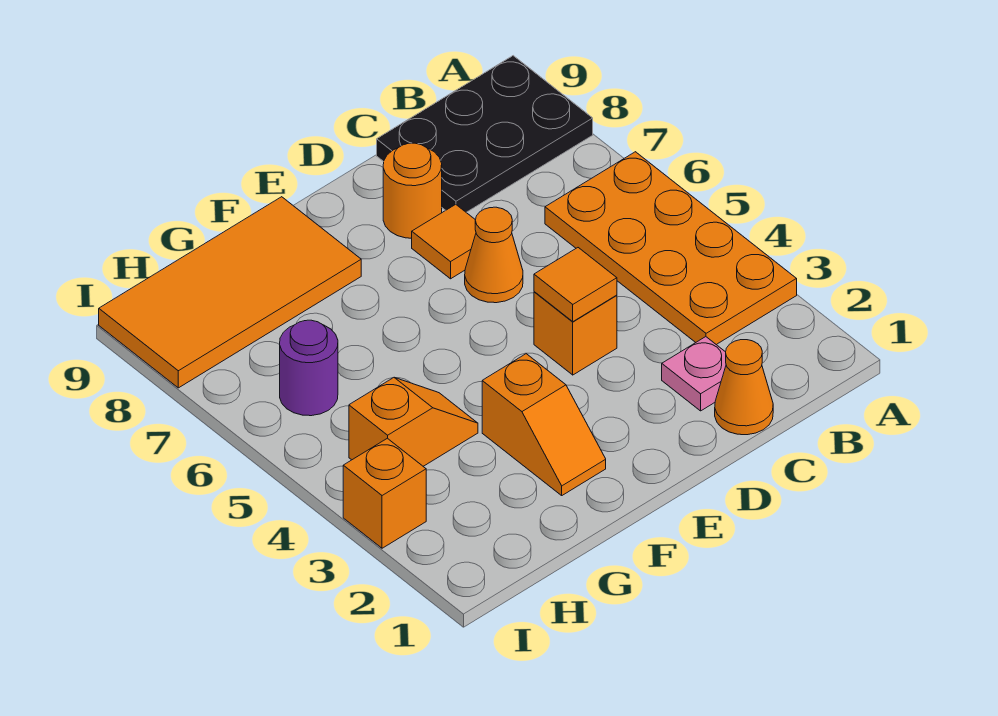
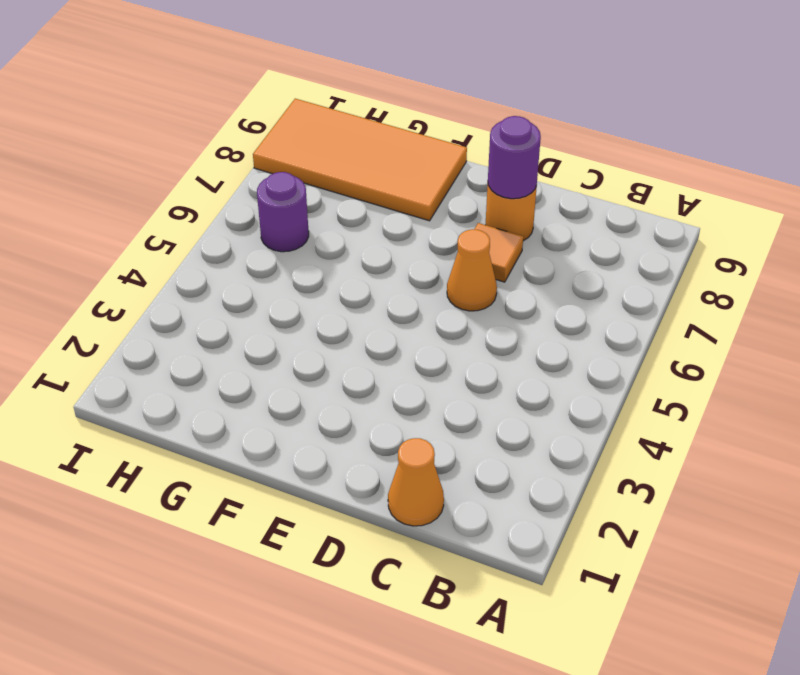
purple 1x1 round brick [488,116,541,199] -> none
none -> orange 2x4 plate [545,152,797,345]
none -> black 2x3 plate [377,56,593,212]
none -> pink 1x1 plate [662,337,726,411]

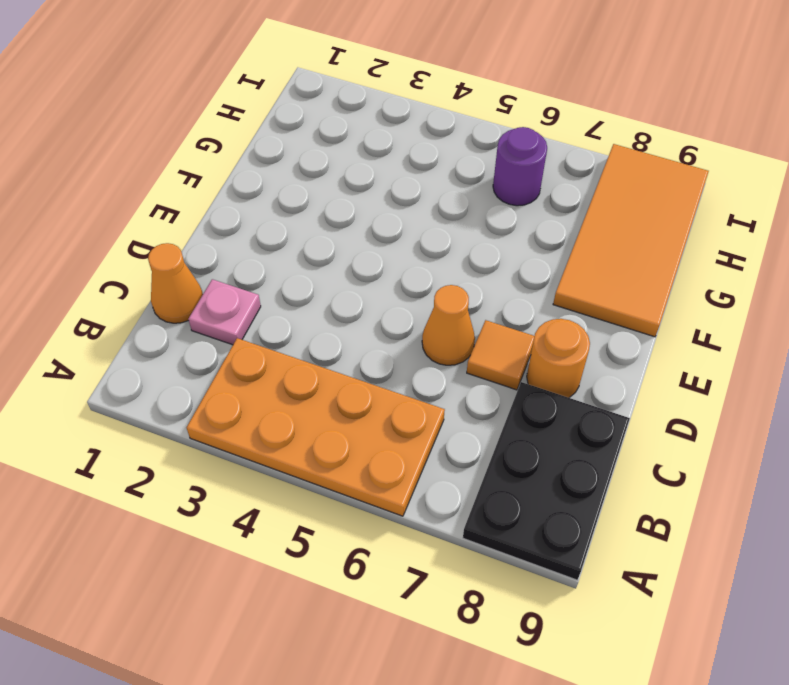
none -> orange 1x1 brick [534,292,617,375]
none -> orange 1x2 slope [482,354,606,495]
none -> orange 1x2 slope [349,378,478,466]

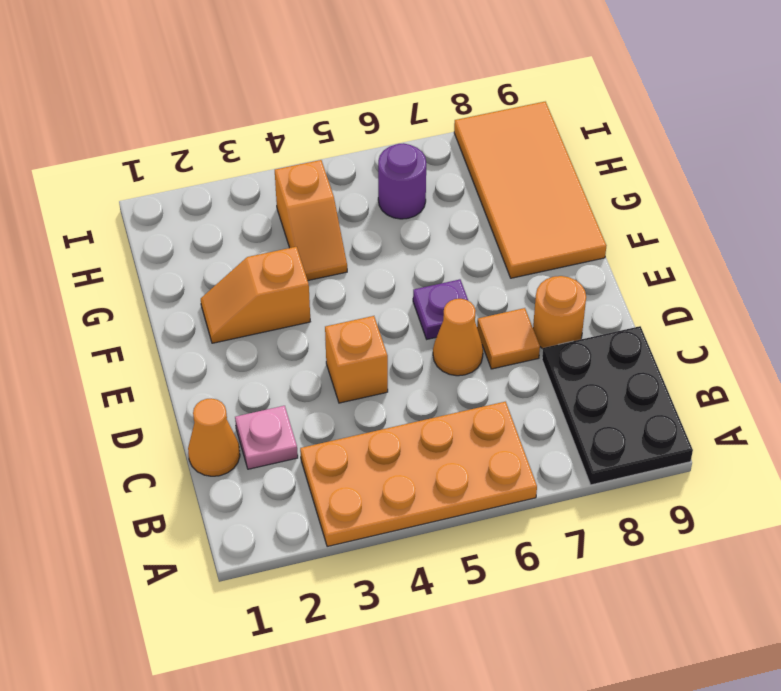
purple 1x1 plate [413,279,468,339] -> none
none -> orange 1x1 brick [343,438,426,548]
none -> orange 1x1 tile [534,248,617,322]

